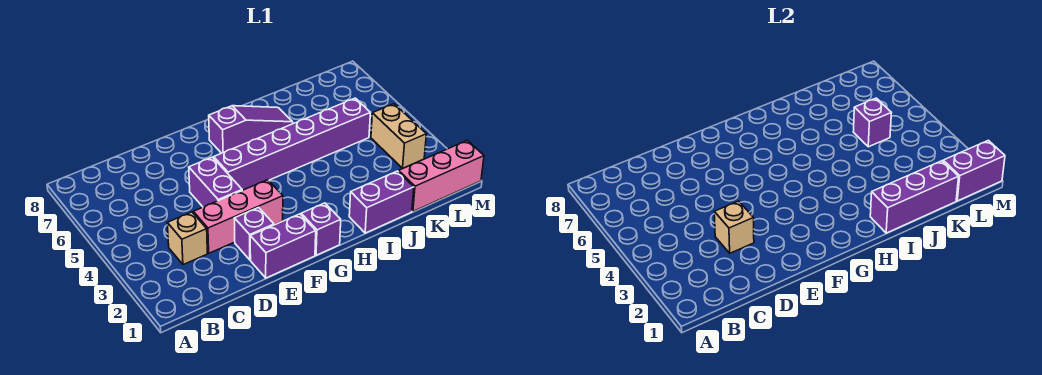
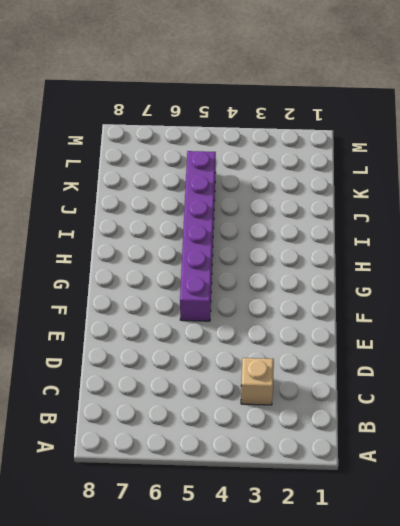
none -> pink 1x3 brick [193,180,283,253]
none -> purple 1x2 brick [250,214,316,278]
none -> purple 1x1 brick [234,208,274,260]

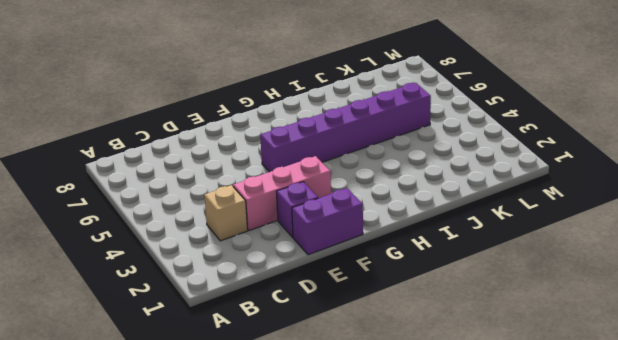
none -> purple 1x2 brick [189,157,242,207]
none -> purple 1x1 brick [301,203,341,255]
none -> purple 1x3 slope [209,106,293,153]

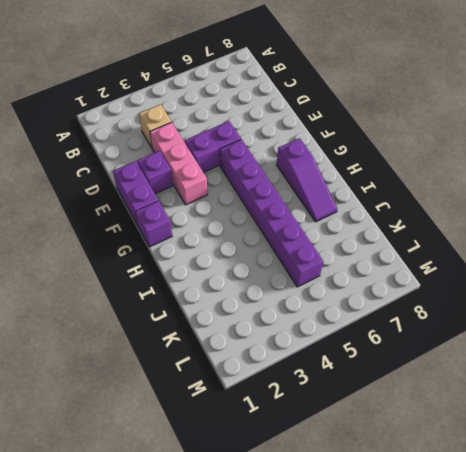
none -> purple 1x2 brick [349,171,414,233]
none -> pink 1x3 brick [399,140,484,211]
none -> tan 1x2 brick [371,104,426,168]

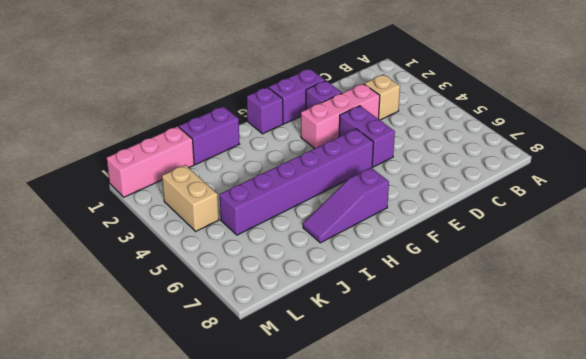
none -> tan 1x1 brick [714,201,754,253]
none -> purple 1x3 brick [870,161,959,233]
none -> purple 1x1 brick [853,98,891,147]

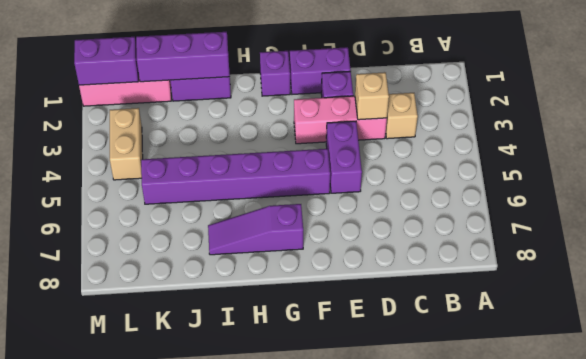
none -> purple 1x1 brick [853,98,891,147]

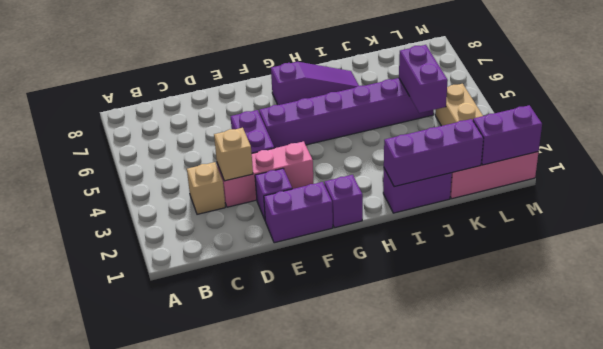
purple 1x2 brick [399,45,448,113] -> purple 1x1 brick [853,98,891,147]

